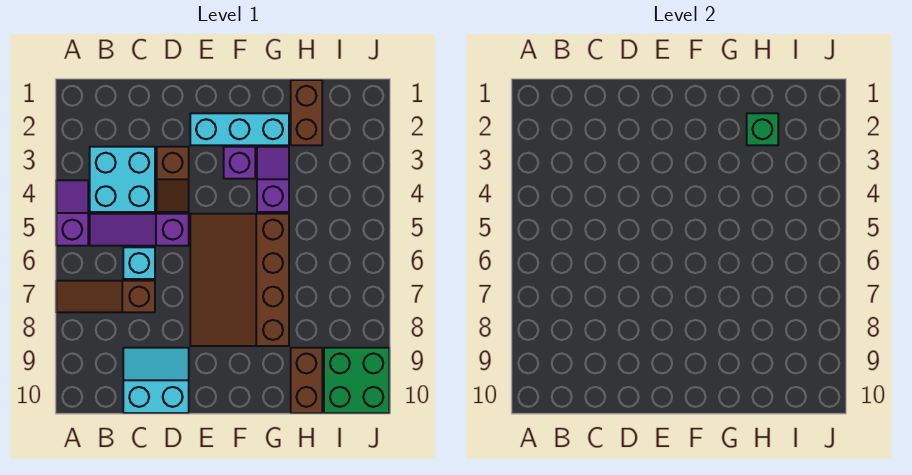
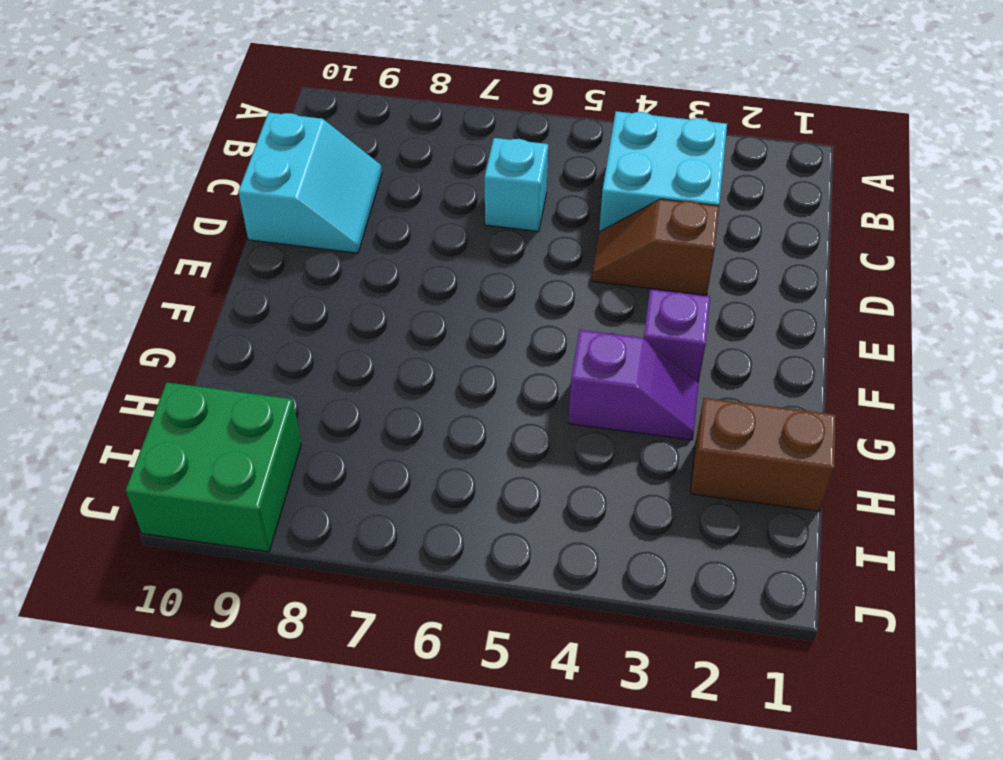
none -> purple 1x2 slope [56,180,88,246]
none -> brown 1x3 slope [56,281,155,312]
none -> purple 1x3 slope [90,214,189,246]

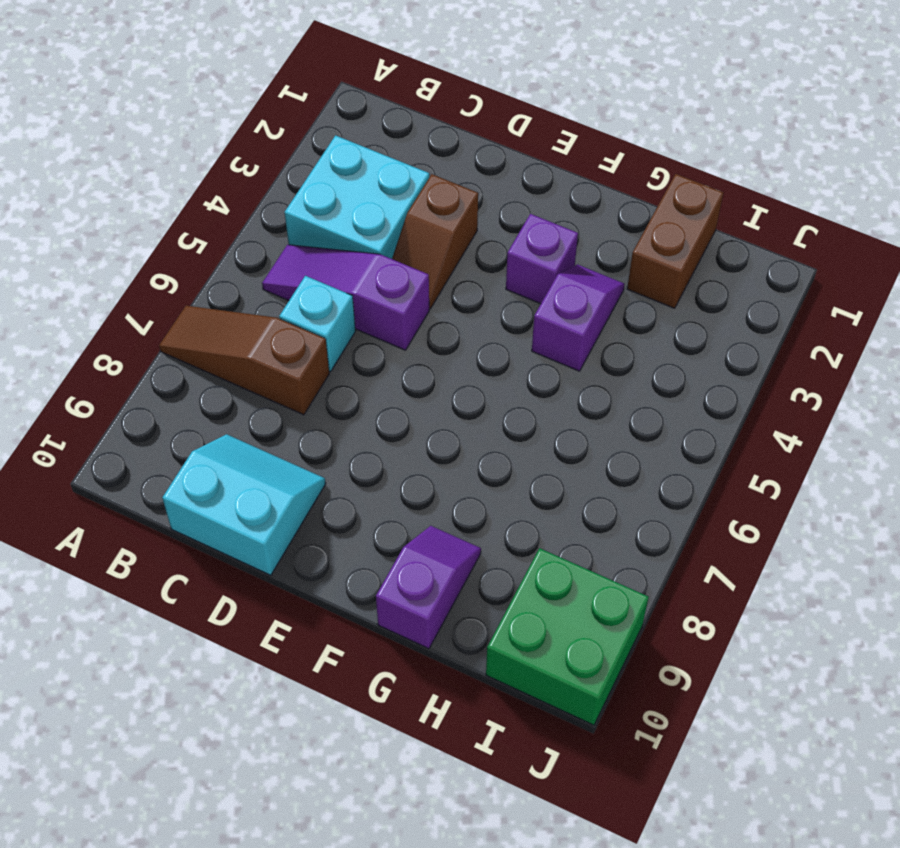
purple 1x2 slope [376,526,481,649] -> purple 1x2 slope moved to [56,180,88,246]
none -> cyan 1x3 brick [190,113,289,145]
none -> brown 3x4 slope [190,214,289,346]
none -> brown 1x2 brick [291,348,322,413]

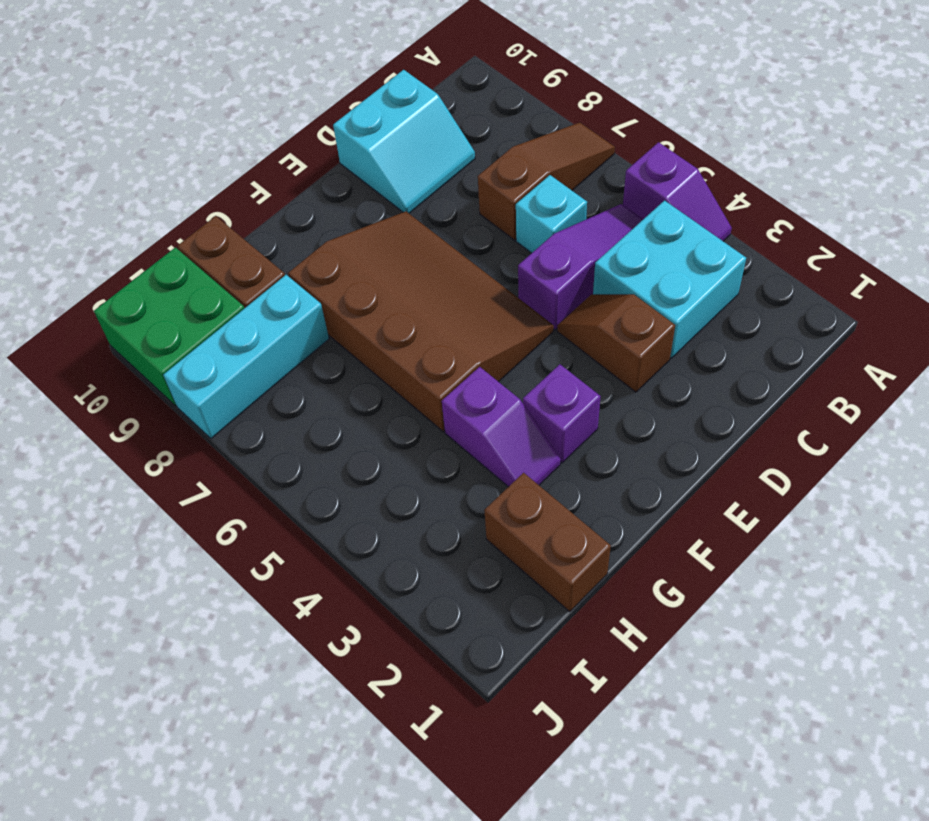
cyan 1x3 brick [163,275,329,438] -> cyan 1x3 brick moved to [190,113,289,145]
none -> green 1x1 brick [747,113,778,145]

